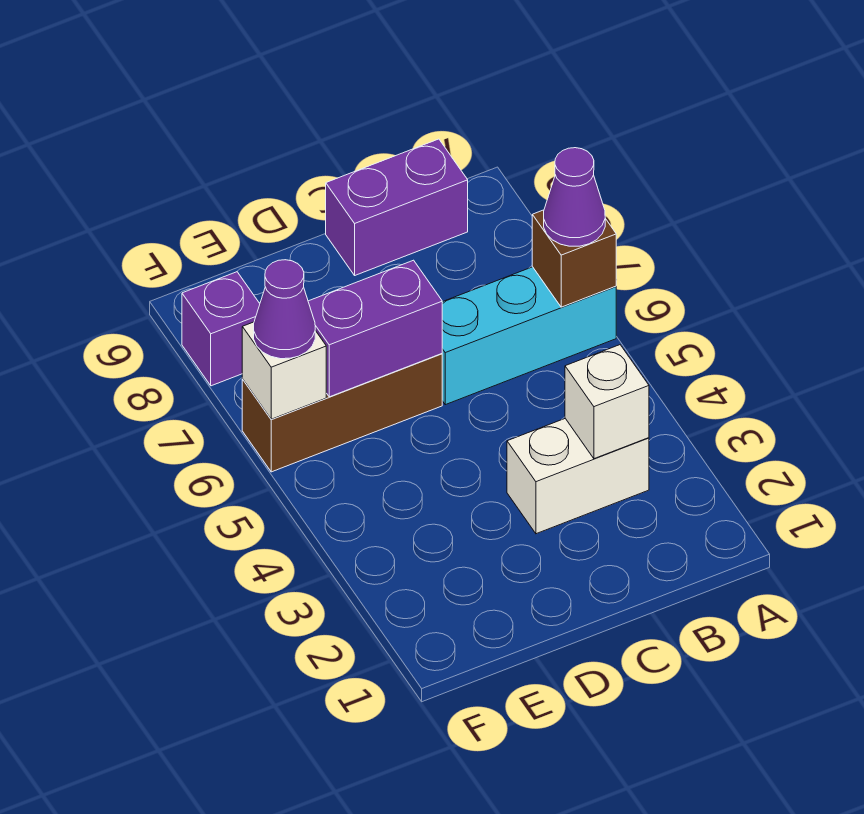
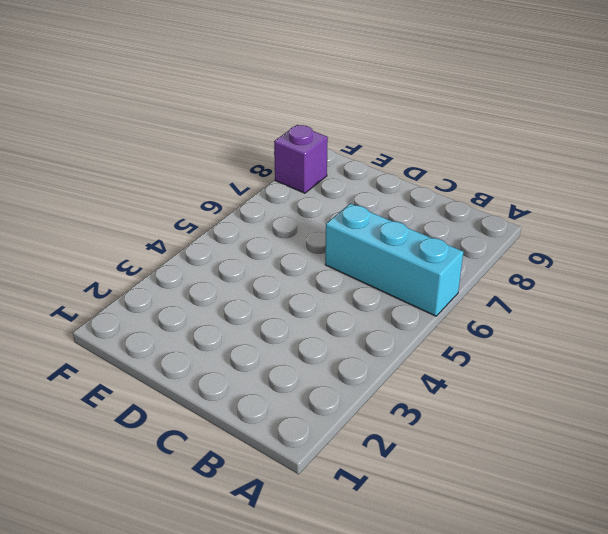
none -> white 1x2 brick [507,419,649,534]
none -> purple 1x2 brick [326,139,468,275]

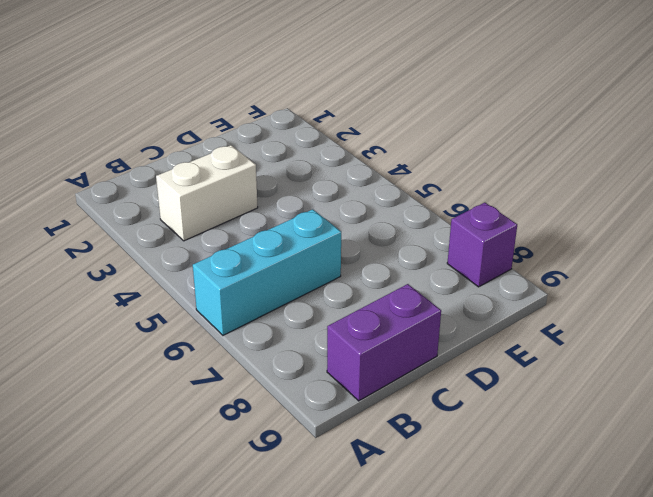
none -> brown 1x3 brick [242,354,442,472]
none -> brown 1x1 brick [532,210,616,307]

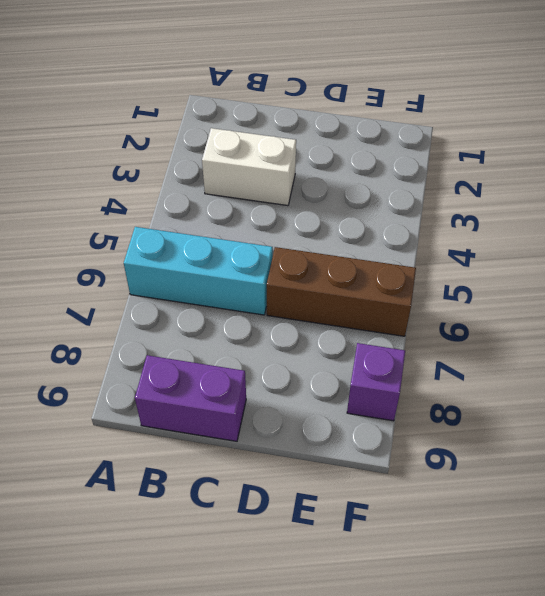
none -> brown 1x1 brick [532,210,616,307]
none -> white 1x1 brick [565,345,649,459]

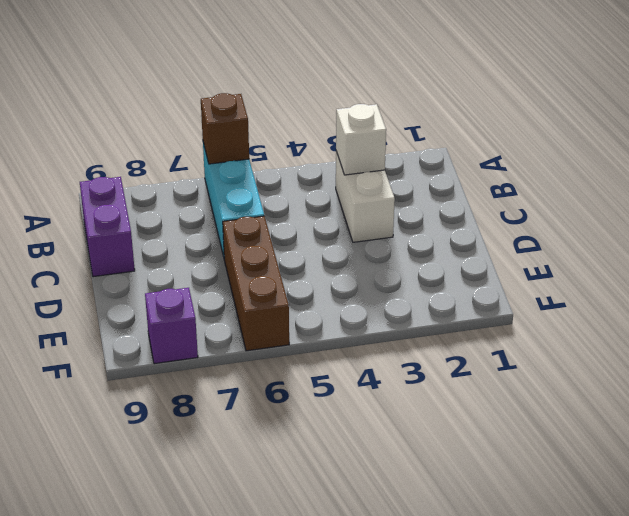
none -> purple 1x2 brick [308,260,442,397]
none -> white 1x1 brick [242,322,326,419]

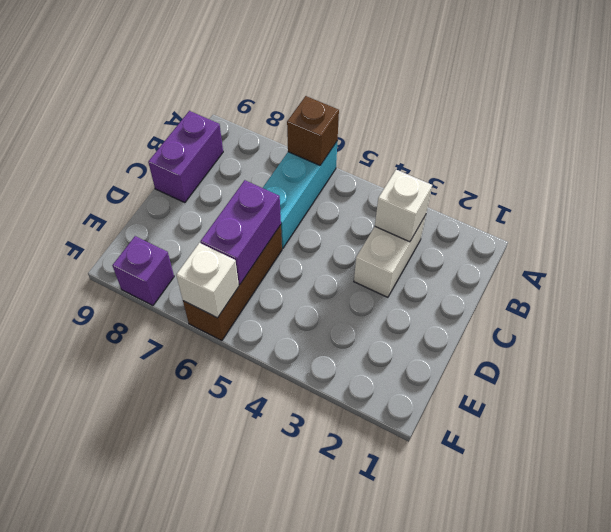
none -> purple 1x1 cone [544,148,605,246]
none -> purple 1x1 cone [254,260,315,359]

